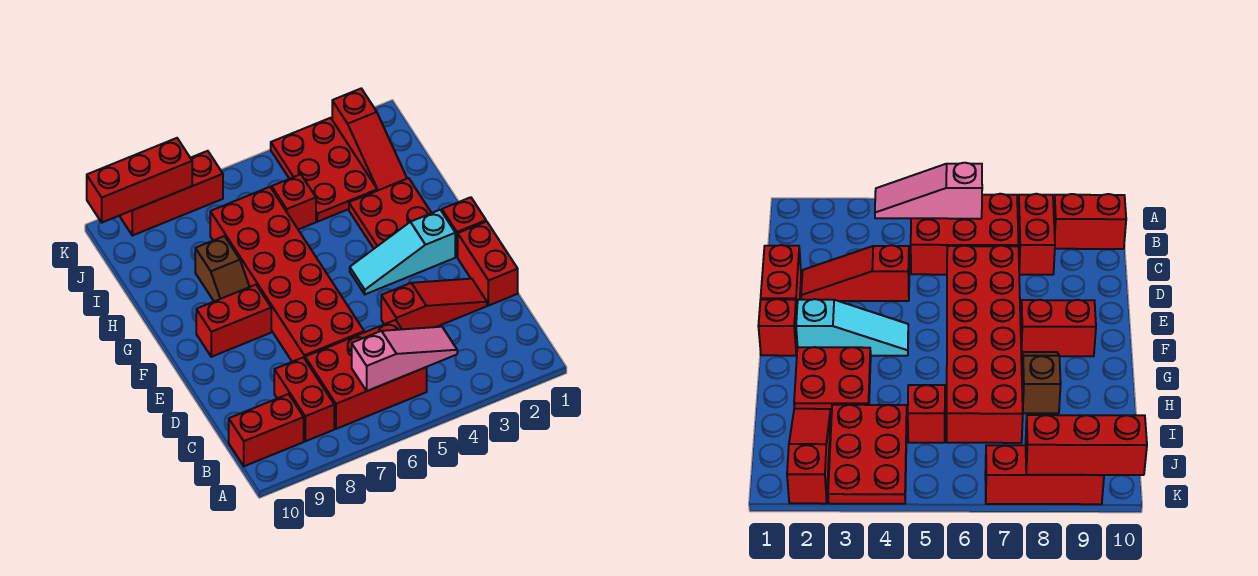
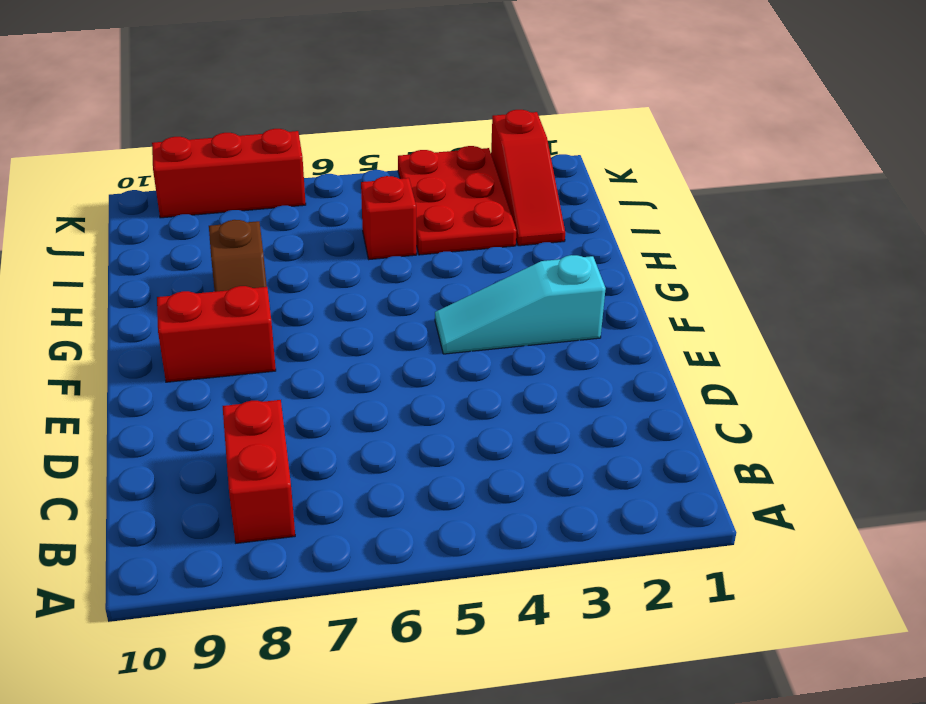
none -> red 2x3 brick [305,320,427,429]
none -> red 1x2 brick [229,394,304,466]
none -> red 1x2 brick [458,222,518,306]

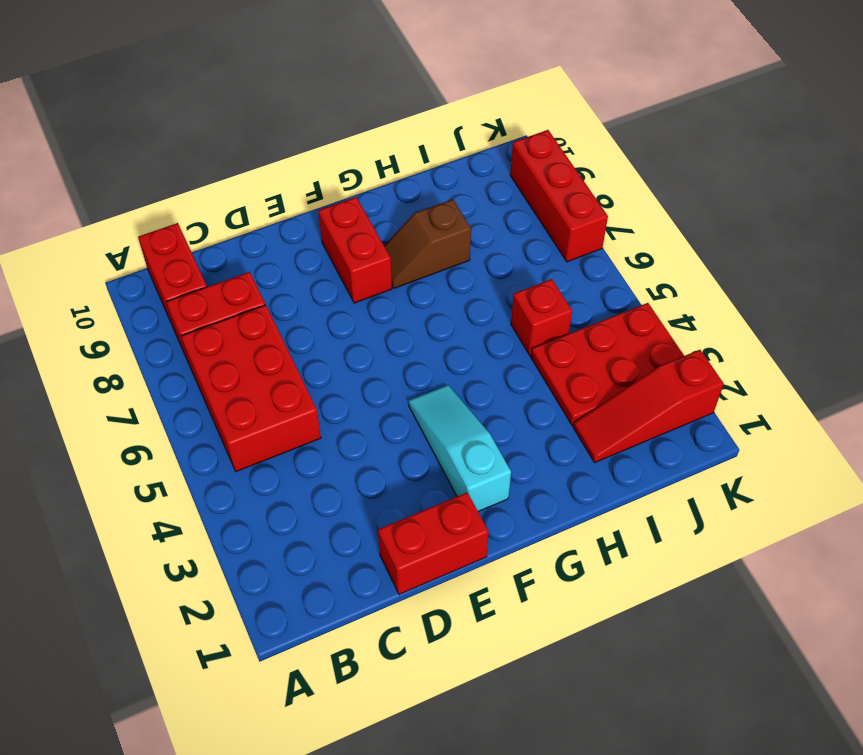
none -> red 1x3 slope [381,279,487,329]
none -> red 2x6 brick [210,187,364,362]
none -> red 1x1 brick [442,197,486,257]

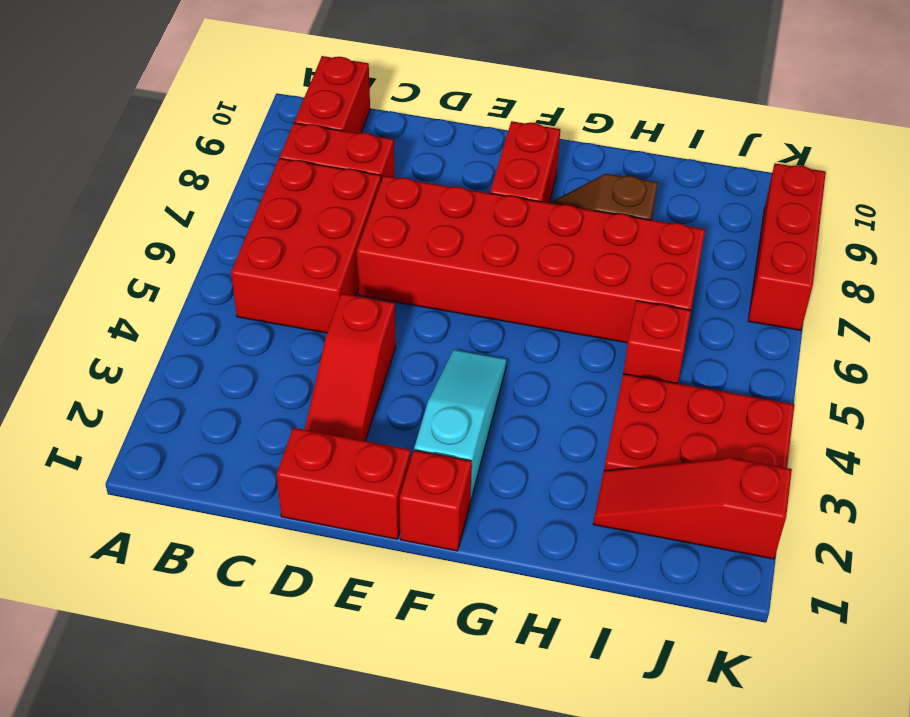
none -> red 2x2 plate [349,178,431,248]
none -> pink 1x3 slope [352,327,457,391]
none -> red 1x3 brick [87,138,192,222]

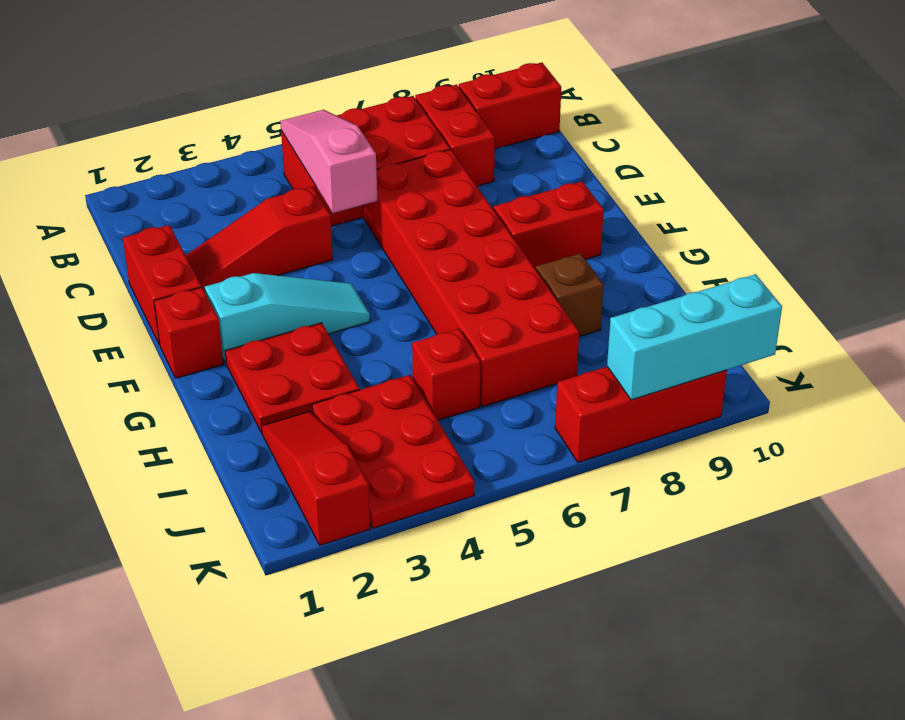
pink 1x3 slope [280,110,377,213] -> pink 1x3 slope turned to [352,327,457,391]
cyan 1x3 brick [607,274,782,400] -> red 1x3 brick [87,138,192,222]

